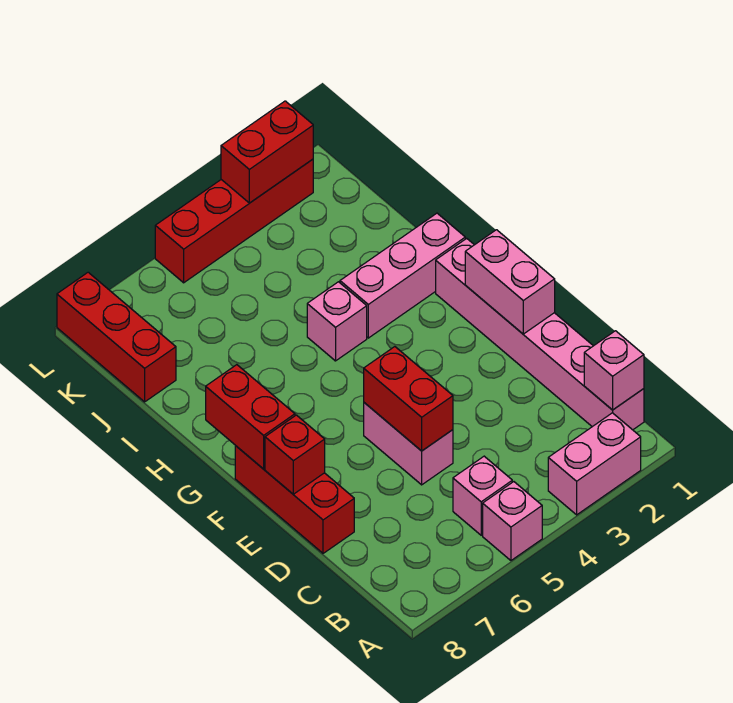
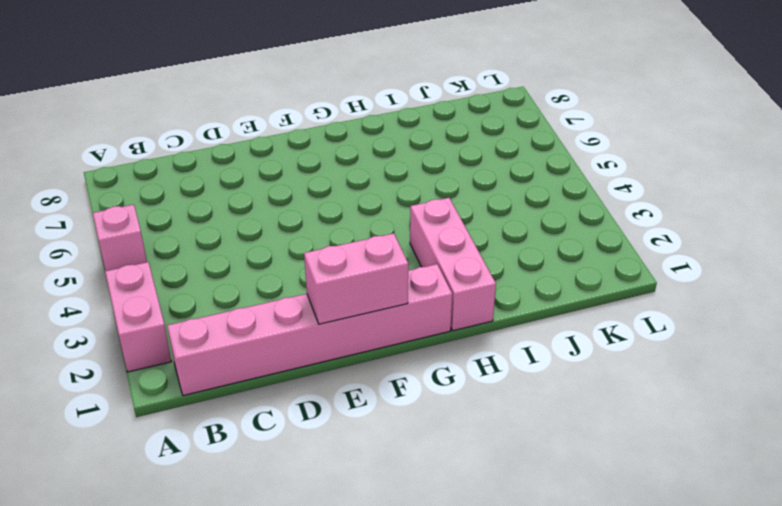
none -> pink 1x1 brick [453,456,512,535]
none -> pink 1x2 brick [364,403,453,485]
none -> red 1x3 brick [235,446,354,553]

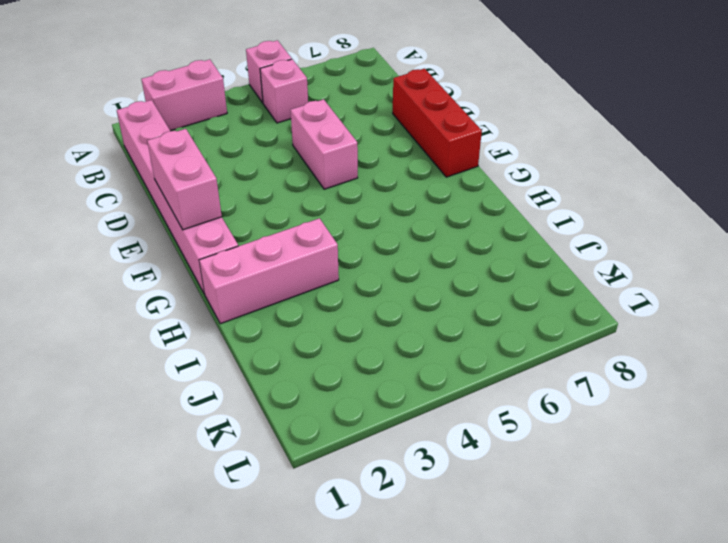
none -> pink 1x1 brick [307,282,367,361]
none -> red 1x3 brick [57,272,176,402]
none -> red 1x4 brick [155,159,313,283]

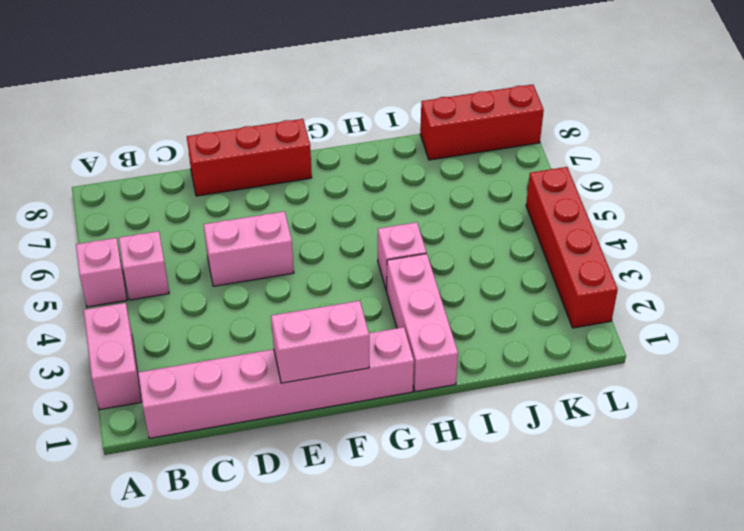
none -> pink 1x1 brick [584,331,644,410]
none -> red 1x2 brick [364,347,453,451]
none -> red 1x1 brick [265,415,325,494]

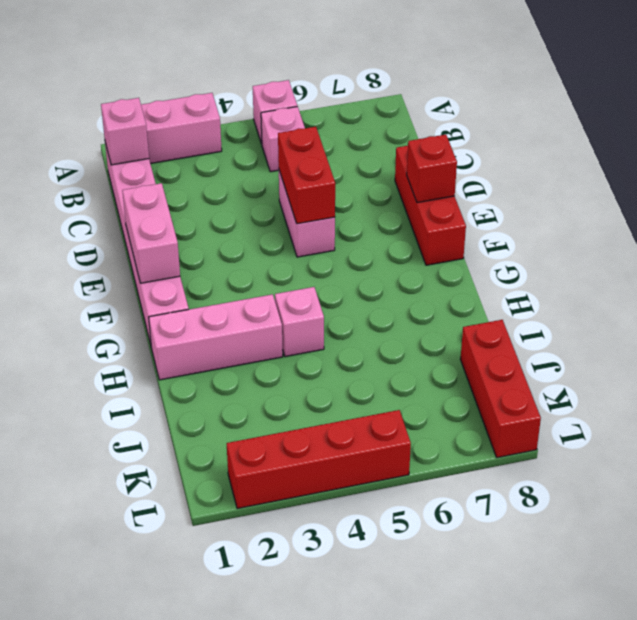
none -> red 1x2 brick [206,365,295,469]
none -> red 1x2 brick [221,101,313,203]

